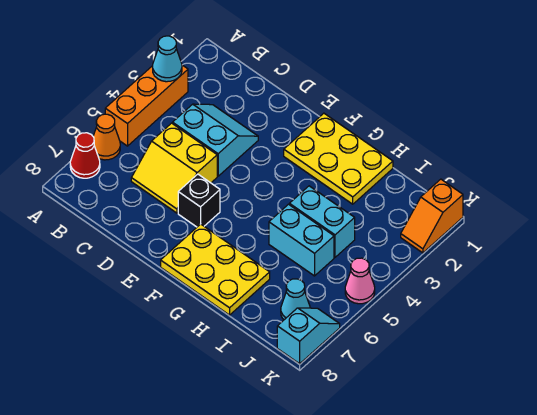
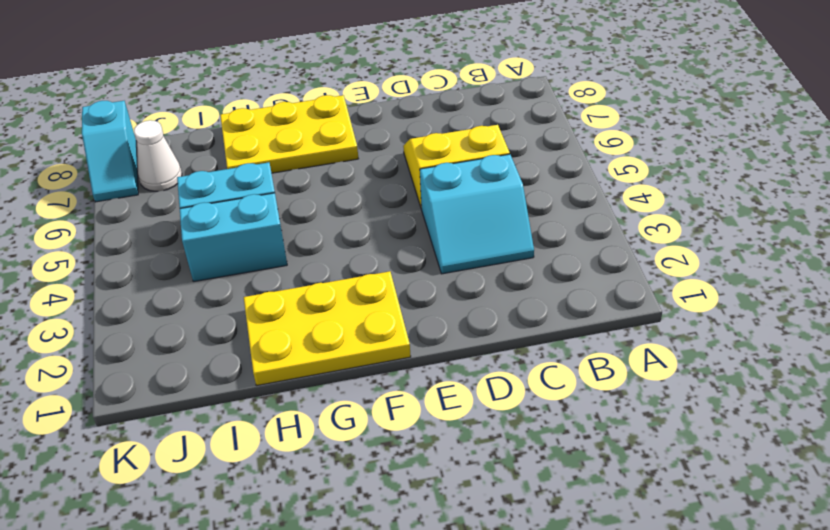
white 1x1 cone [134,120,182,191] -> cyan 1x1 cone [281,279,310,320]
none -> orange 1x3 brick [105,65,188,146]
none -> orange 1x1 cone [93,114,120,160]
none -> red 1x1 cone [70,133,100,178]

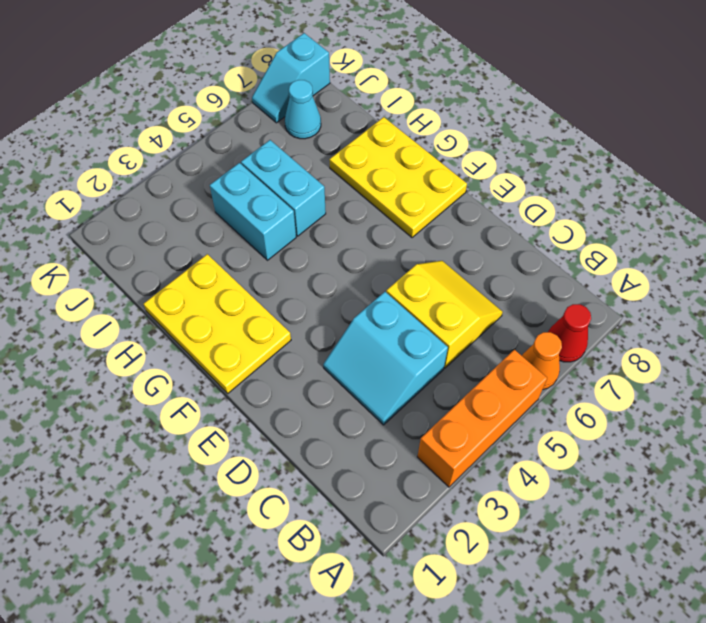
none -> black 1x1 brick [178,174,220,227]
none -> orange 1x2 slope [401,179,463,253]
none -> pink 1x1 cone [345,258,375,304]

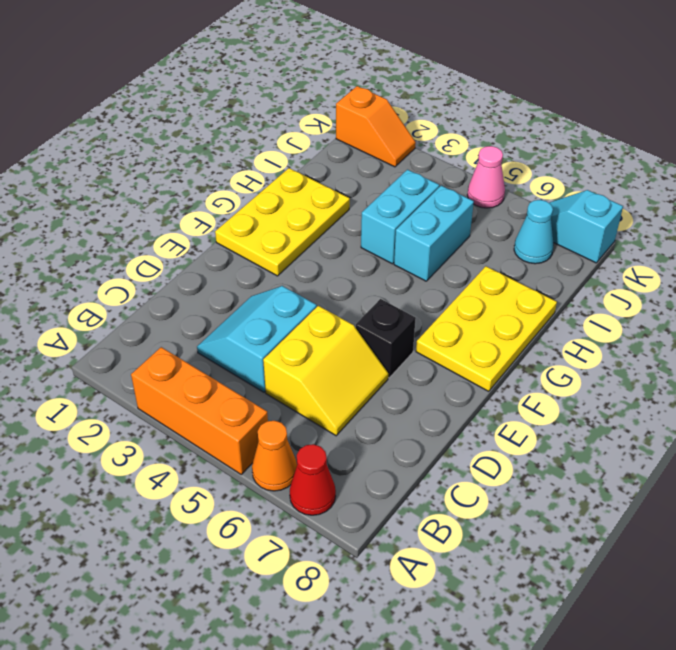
none -> cyan 1x1 cone [153,36,182,82]

